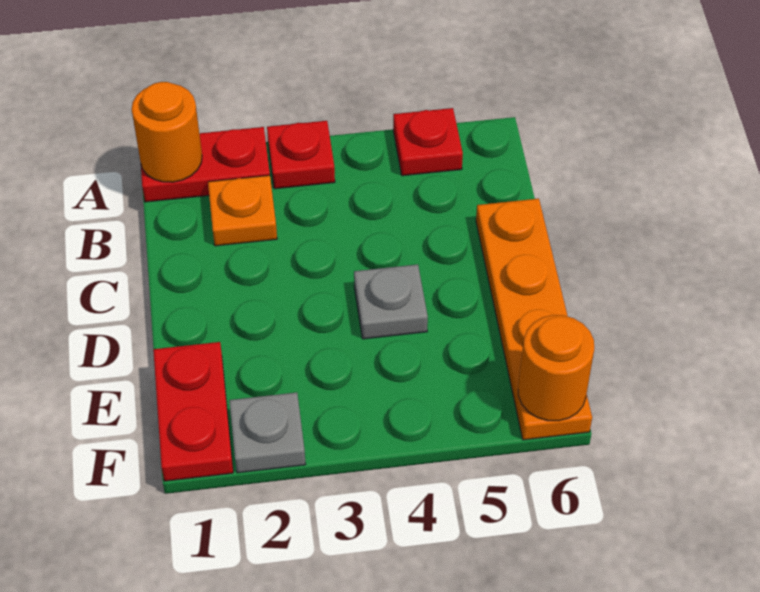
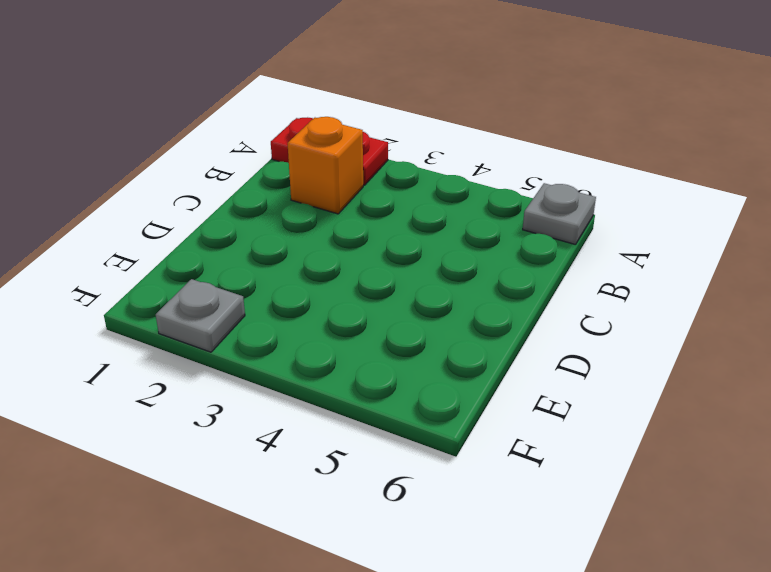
grey 1x1 plate [523,183,596,245] -> grey 1x1 plate moved to [354,264,428,339]
orange 1x1 brick [288,117,363,214] -> orange 1x1 plate [208,175,277,246]
none -> red 1x1 plate [267,121,335,189]
none -> red 1x1 plate [393,108,463,176]

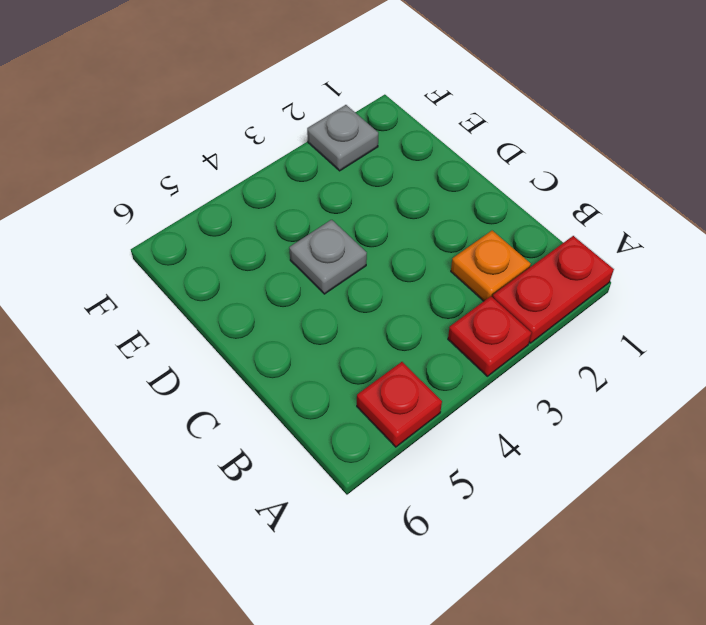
none -> orange 1x4 plate [476,199,592,440]
none -> red 1x2 plate [153,342,233,481]

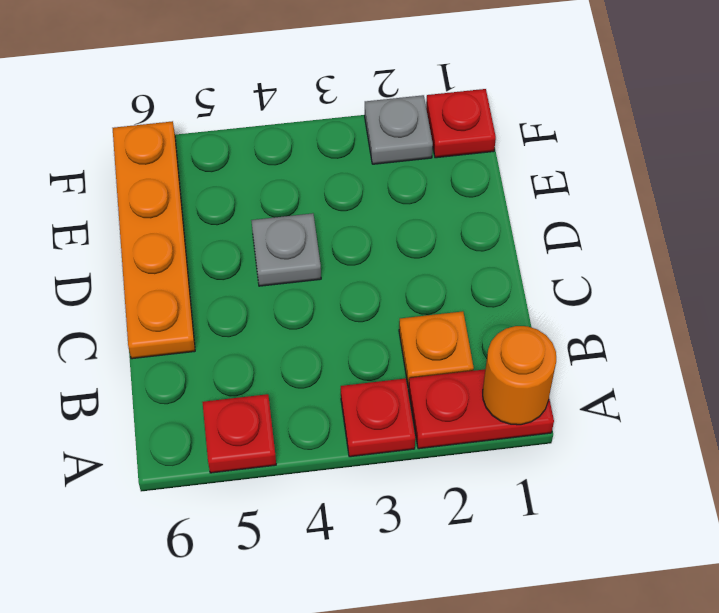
red 1x1 plate [426,89,496,158] -> red 1x2 plate [153,342,233,481]
none -> orange 1x1 round brick [518,315,594,421]

